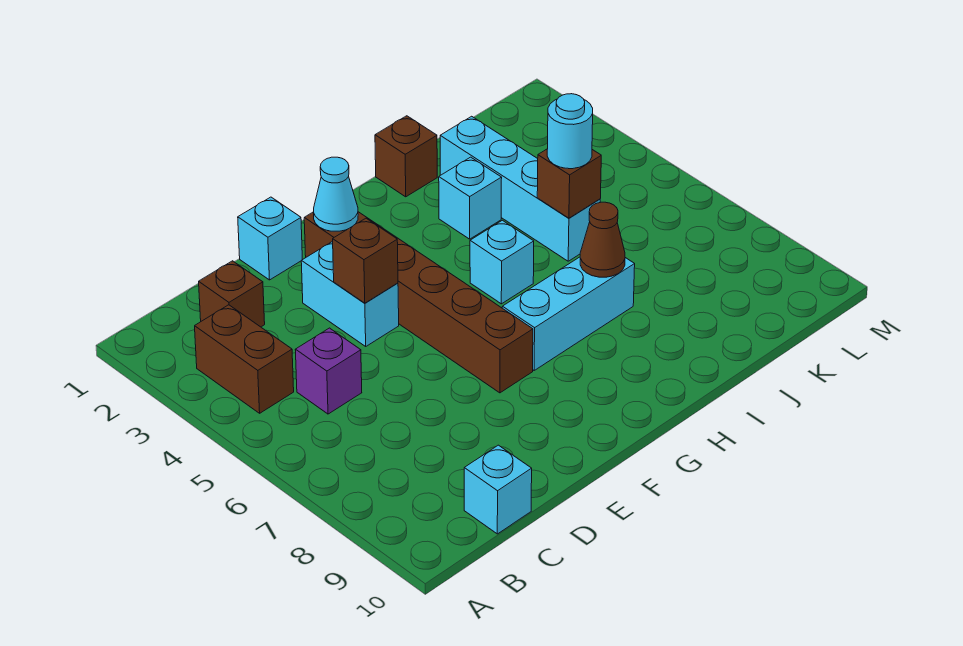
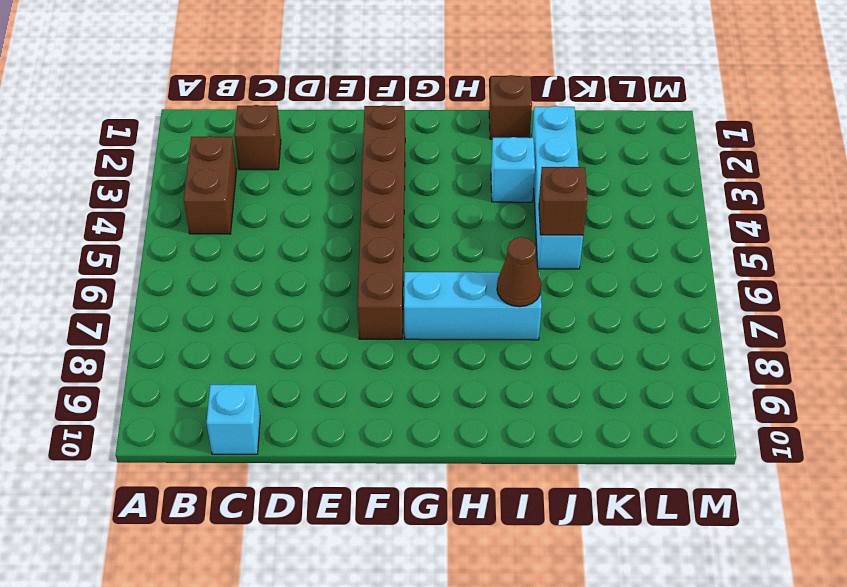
none -> purple 1x1 brick [295,328,362,414]
none -> cyan 1x1 brick [238,197,302,280]
none -> cyan 1x2 brick [301,241,399,346]

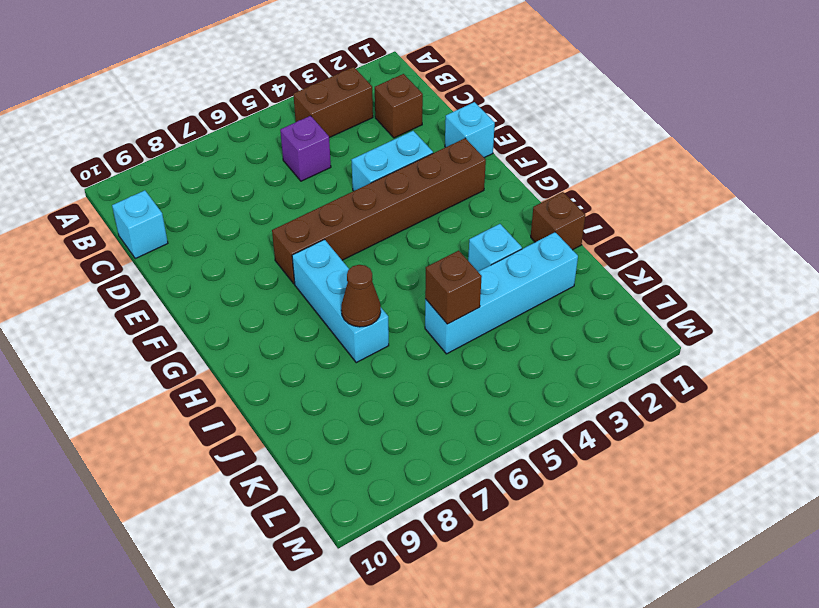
none -> cyan 1x1 brick [470,220,534,304]
none -> brown 1x1 brick [333,218,398,303]
none -> cyan 1x1 cone [313,157,358,231]

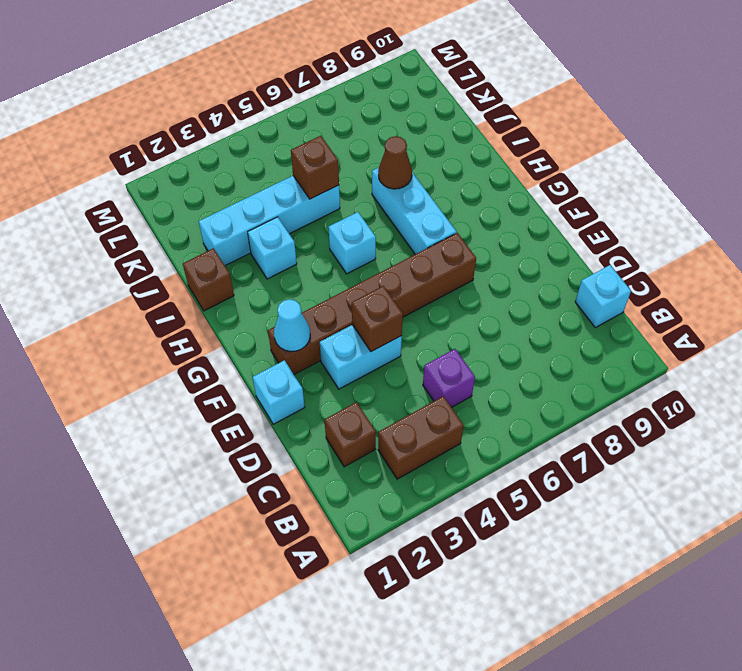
none -> cyan 1x1 round brick [547,94,593,169]

